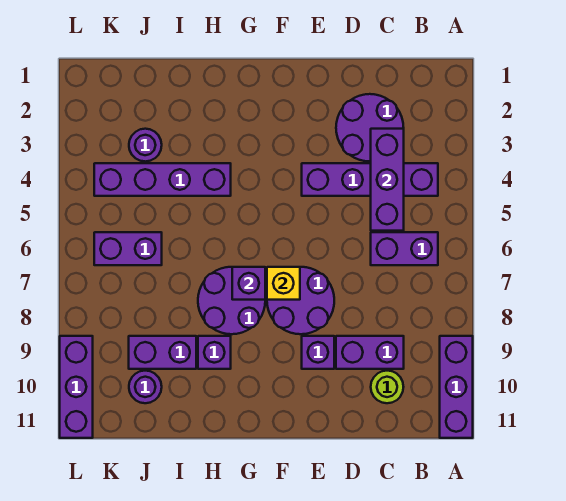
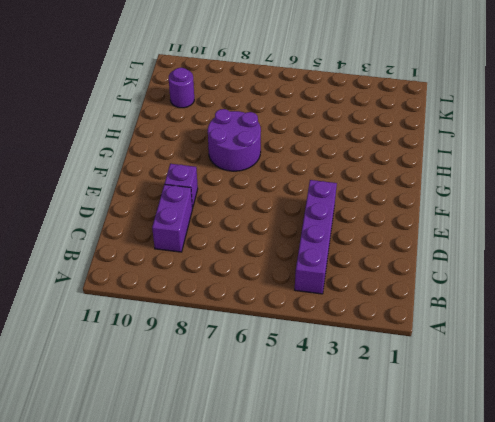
none -> purple 1x3 brick [440,336,473,438]
none -> purple 1x2 brick [371,232,438,265]
none -> purple 2x2 round brick [336,94,404,162]

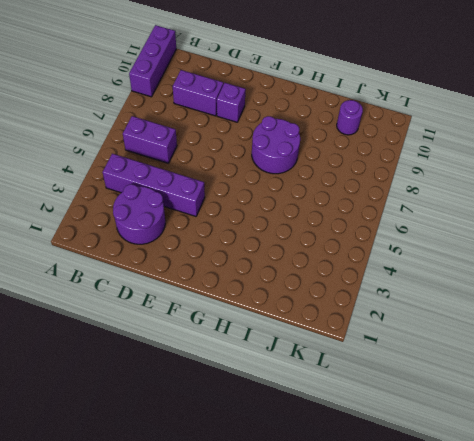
none -> lime 1x1 round brick [371,371,403,403]
none -> purple 2x2 round brick [267,267,334,334]
none -> purple 1x4 brick [94,163,231,196]

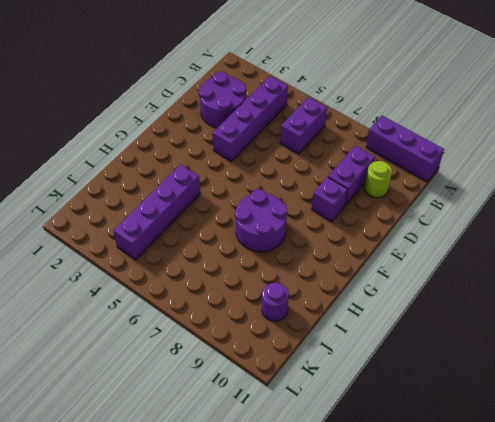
none -> purple 2x2 round brick [267,267,334,334]
none -> purple 1x1 brick [198,336,231,369]
none -> purple 1x2 brick [129,336,196,369]

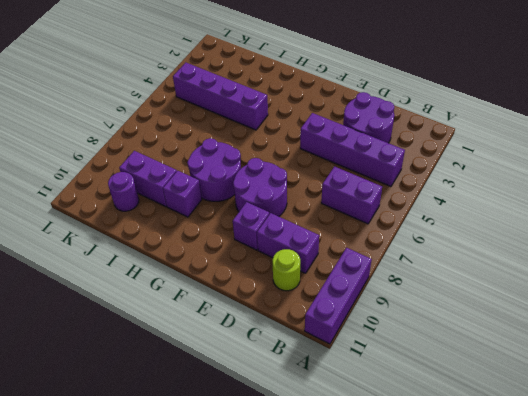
none -> purple 1x1 round brick [129,129,162,162]
none -> purple 1x2 brick [94,232,162,265]
none -> purple 1x3 brick [60,336,93,438]

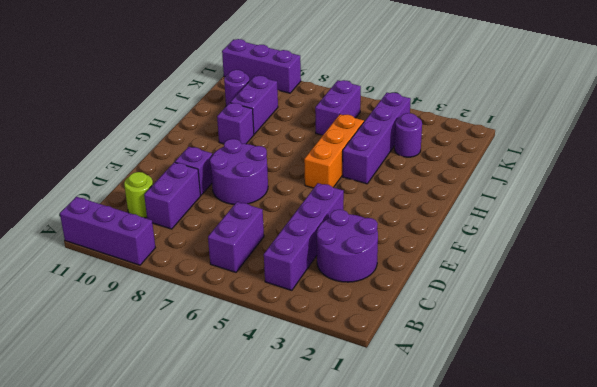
orange 1x3 brick [304,114,364,188] -> none
none -> purple 2x2 round brick [198,267,265,334]
none -> purple 1x3 brick [371,129,404,231]
none -> yellow 1x1 brick [267,267,300,300]

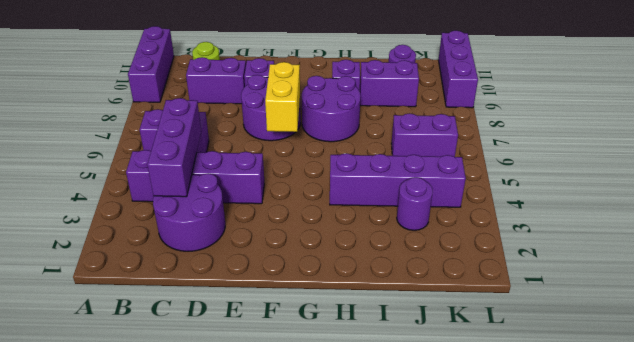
yellow 1x2 brick [265,62,300,132] -> yellow 1x1 brick [267,267,300,300]
none -> purple 1x1 brick [232,267,265,300]

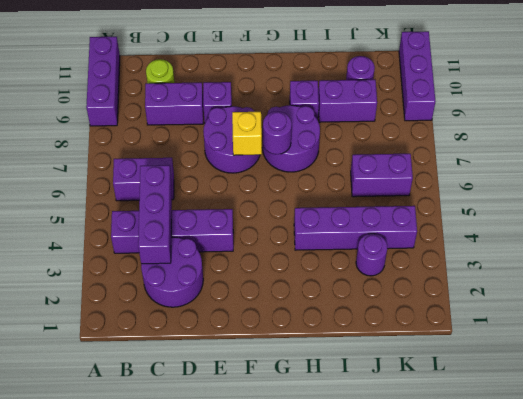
purple 1x1 round brick [263,111,292,154] -> purple 1x1 brick [232,267,265,300]

